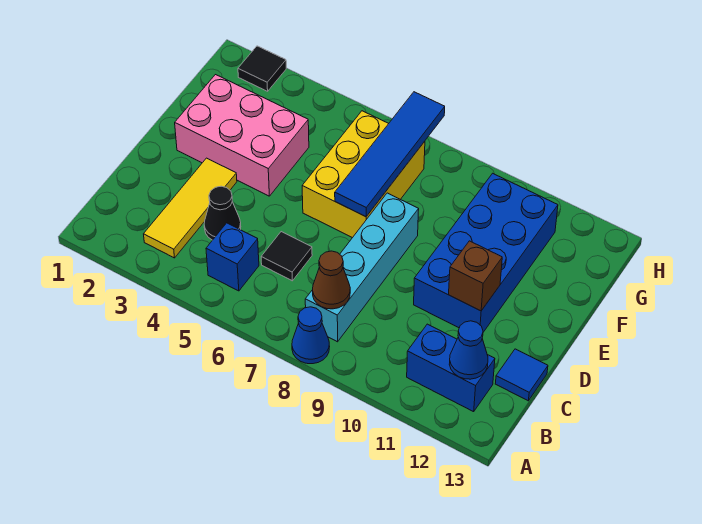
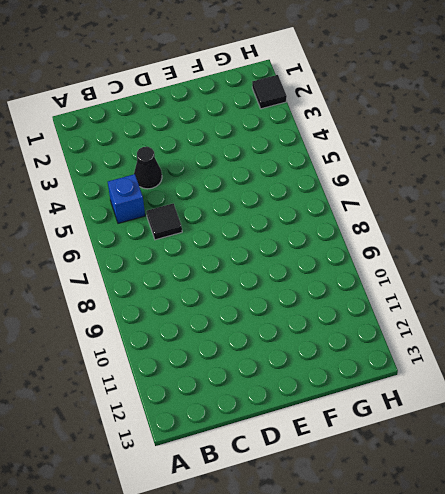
none -> blue 1x1 cone [292,307,330,364]
none -> yellow 1x3 tile [144,158,237,258]
none -> cyan 1x4 brick [305,193,419,342]

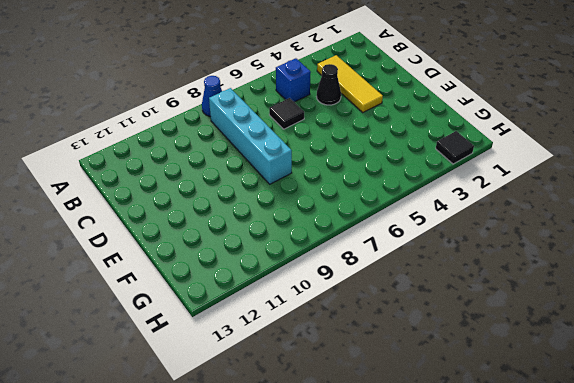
none -> blue 1x2 brick [407,324,495,412]
none -> blue 1x1 tile [495,349,548,401]
none -> blue 2x4 brick [414,173,558,332]

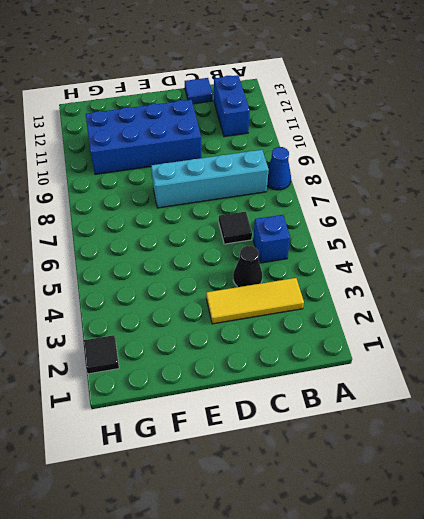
none -> pink 2x3 brick [175,75,309,196]
none -> yellow 2x3 brick [302,111,425,238]
none -> brown 1x1 cone [312,251,350,309]

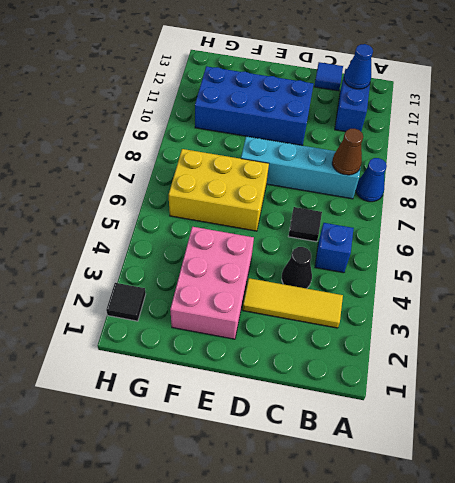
none -> brown 1x1 brick [449,241,502,311]
none -> blue 1x4 tile [335,92,445,217]

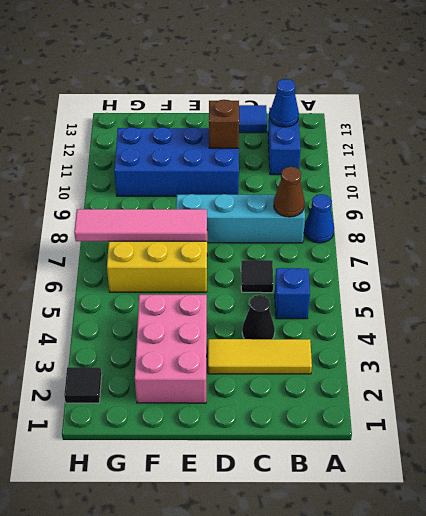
pink 1x4 tile [74,209,207,241] -> blue 1x4 tile [335,92,445,217]

